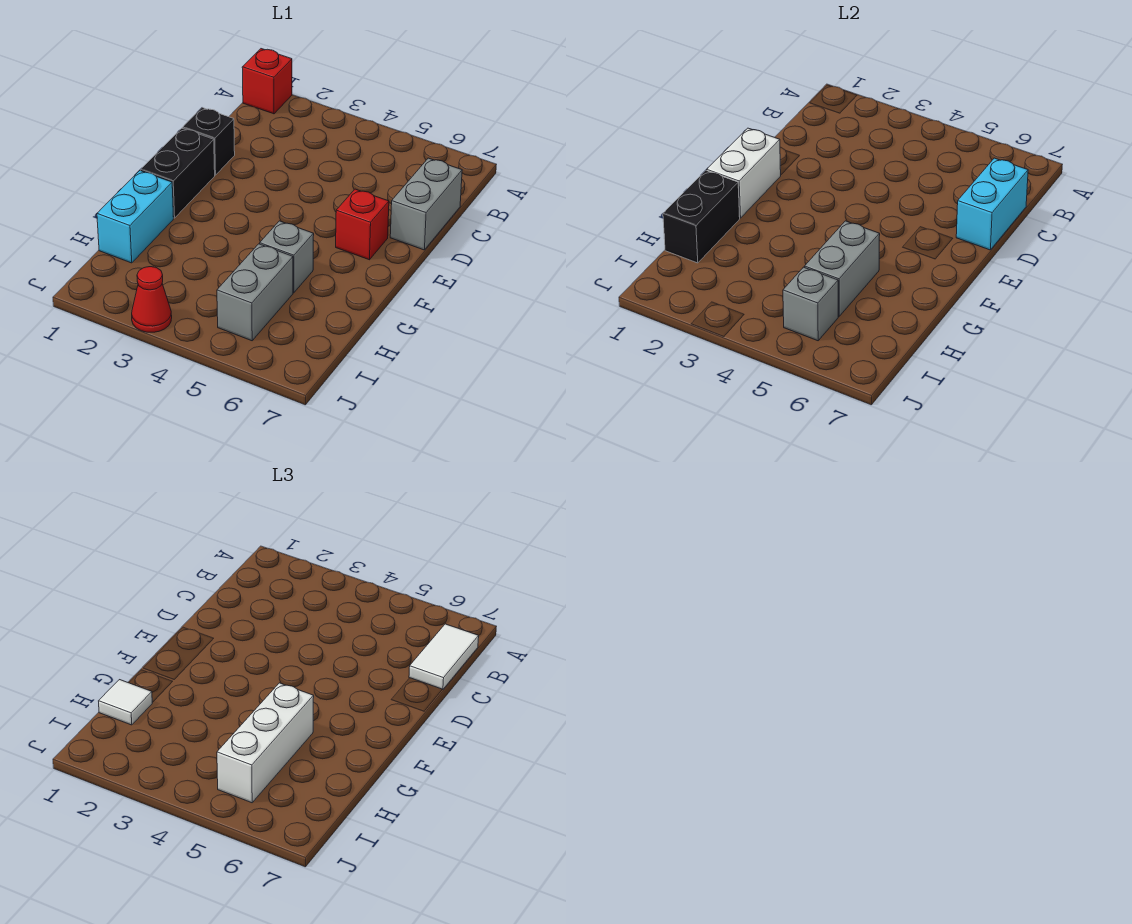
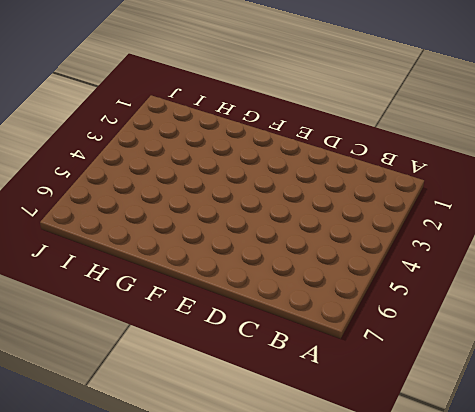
none -> red 1x1 brick [242,49,292,114]
none -> grey 1x2 brick [390,158,462,250]
none -> black 1x1 brick [183,108,235,175]

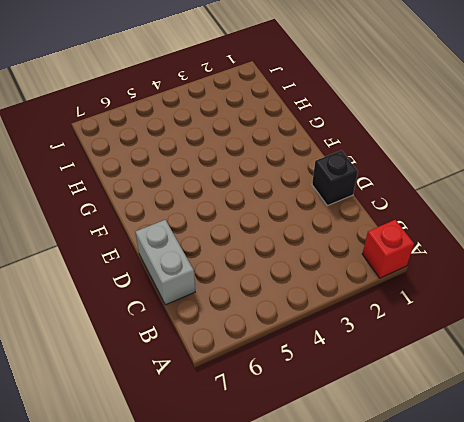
none -> black 1x2 brick [141,128,215,218]
none -> red 1x1 brick [336,189,389,260]
none -> cyan 1x2 brick [97,171,174,263]

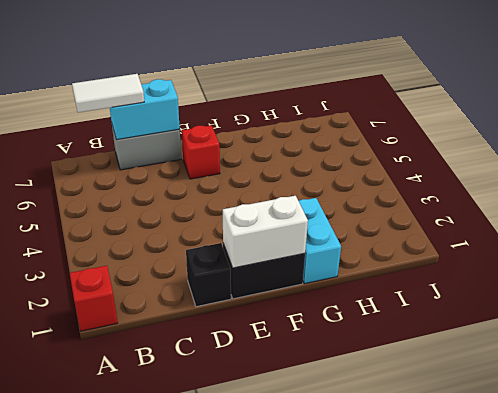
cyan 1x2 brick [299,198,341,284] -> cyan 1x2 brick turned to [97,171,174,263]
none -> grey 1x1 brick [260,221,314,293]
none -> grey 1x2 brick [217,244,293,341]
none -> red 1x1 cone [132,267,172,332]

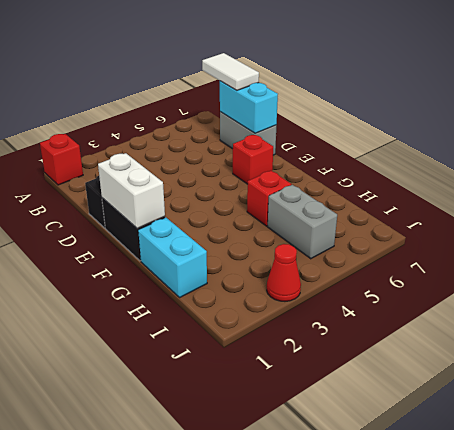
red 1x1 brick [247,171,291,226] -> grey 1x1 brick [260,221,314,293]
none -> black 1x2 brick [663,171,740,263]
none -> grey 1x2 brick [805,221,880,316]
none -> grey 1x1 brick [783,267,838,341]

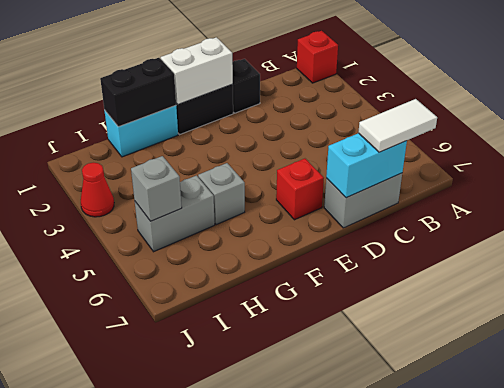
none -> grey 1x2 brick [805,221,880,316]
none -> white 1x3 brick [217,683,314,803]
none -> white 1x1 tile [99,680,152,725]

